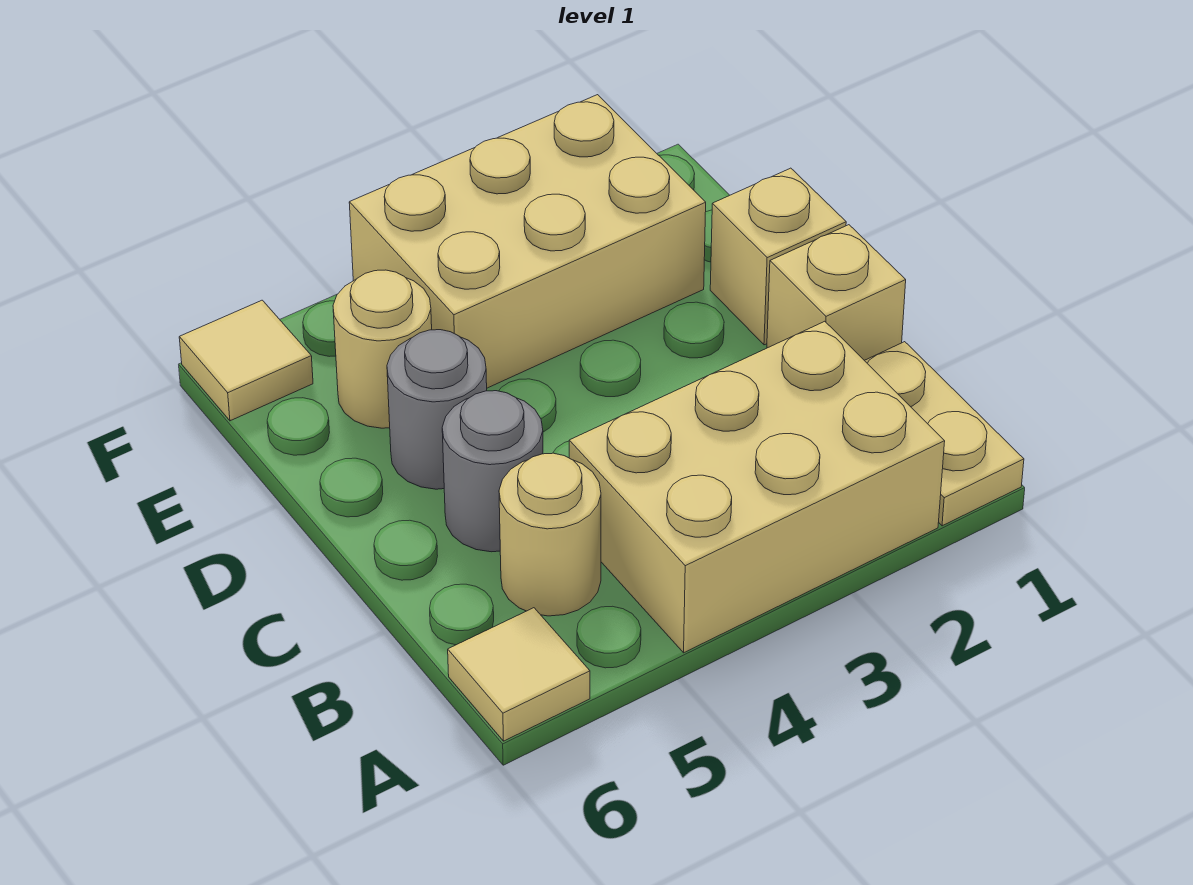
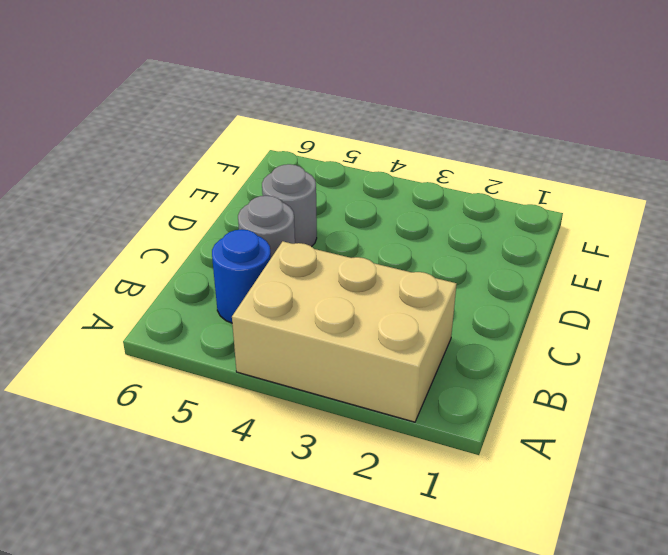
blue 1x1 round brick [212,229,271,323] -> tan 1x1 round brick [499,453,601,616]
none -> tan 1x2 plate [864,342,1024,526]
none -> tan 1x1 tile [448,608,590,741]

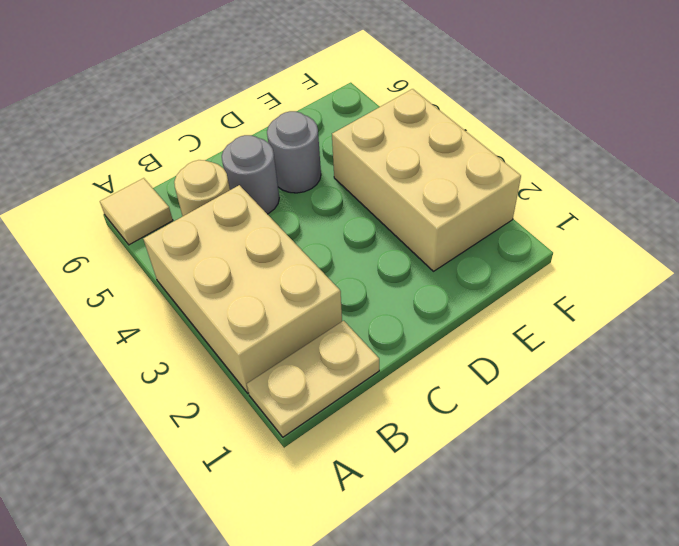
none -> tan 1x1 brick [767,225,906,360]
none -> tan 1x1 brick [710,168,846,345]

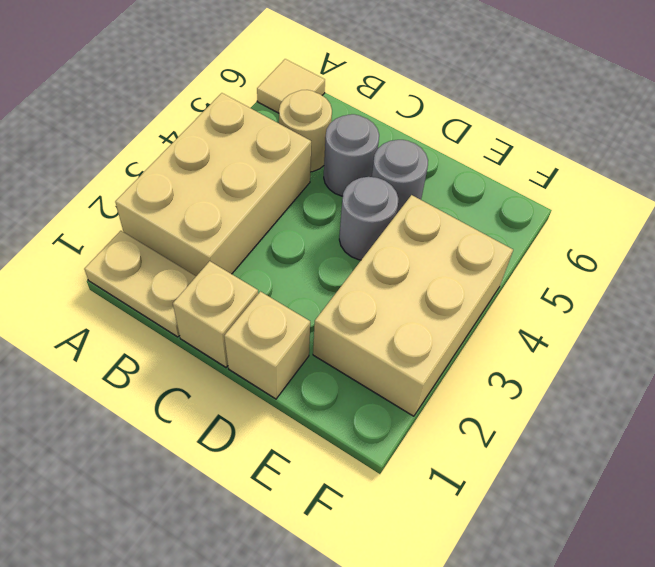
grey 1x1 round brick [339,177,398,260] -> none
none -> tan 1x1 round brick [333,270,432,428]
none -> tan 1x1 tile [179,300,313,421]

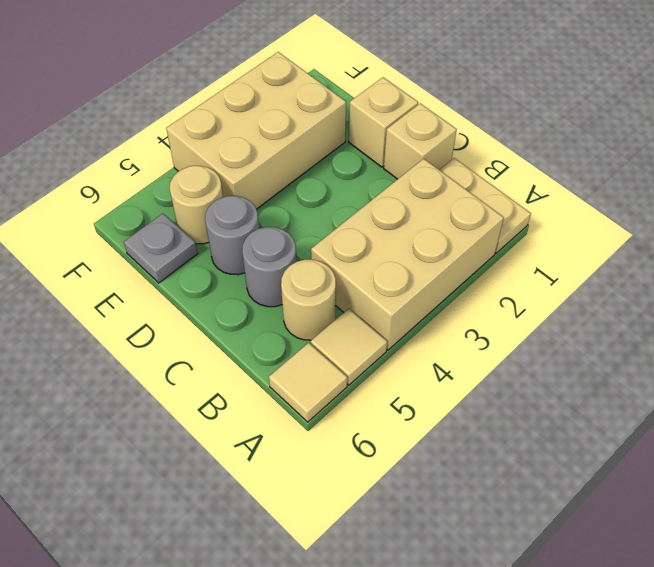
tan 1x1 tile [311,309,387,385] -> tan 1x1 tile moved to [179,300,313,421]
grey 1x1 plate [124,213,198,283] -> none

